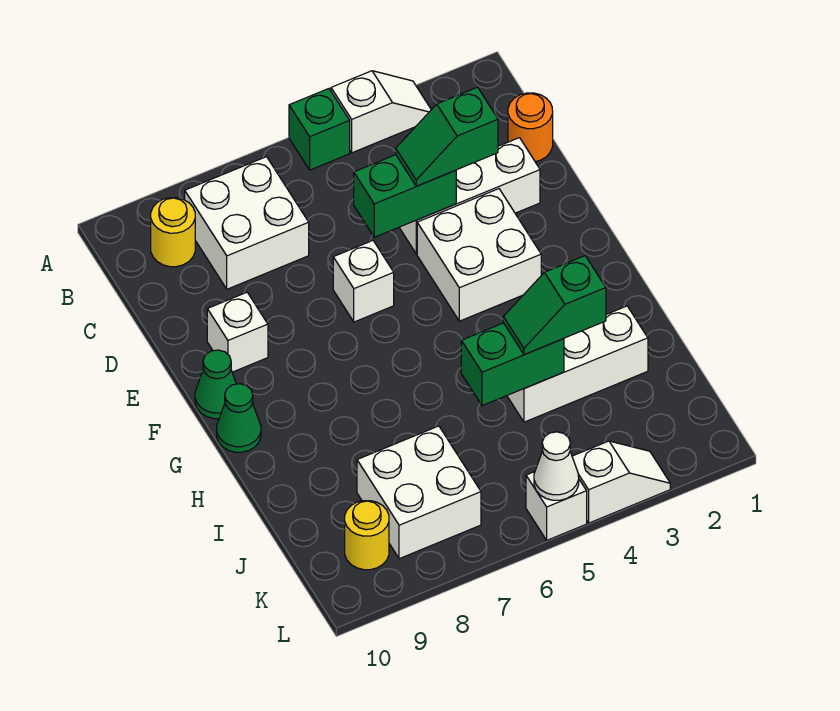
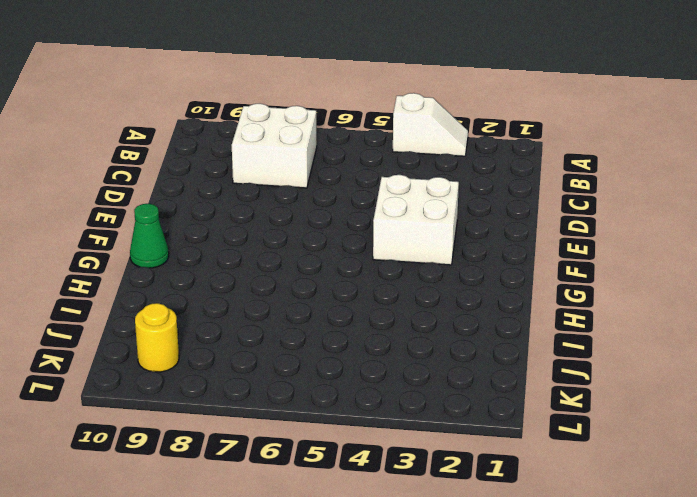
none -> green 1x1 brick [289,89,350,170]
none -> yellow 1x1 round brick [151,198,195,267]
none -> orange 1x1 round brick [508,93,553,162]

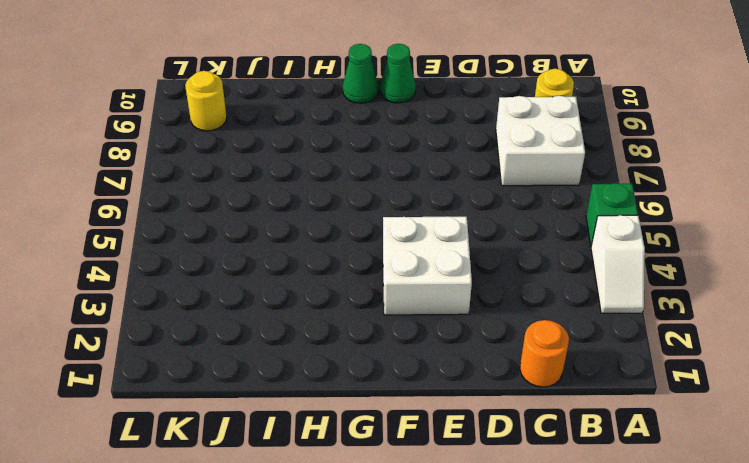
none -> white 1x3 brick [399,138,540,254]
none -> white 1x1 brick [333,241,394,322]
none -> white 1x1 brick [207,292,268,372]

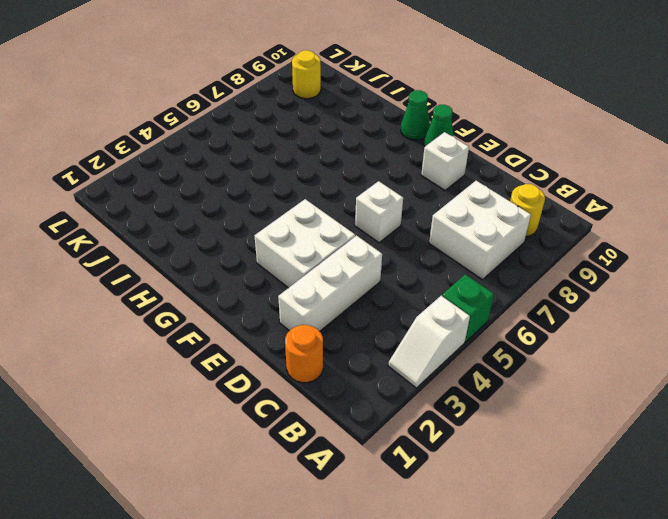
none -> white 1x3 brick [507,306,648,422]
none -> white 2x2 brick [357,426,481,559]
none -> white 1x2 slope [572,441,670,523]

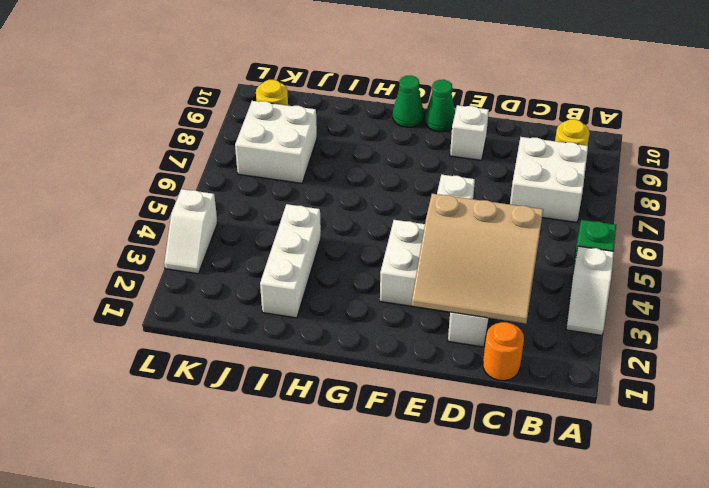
tan 3x3 slope [412,194,543,323] -> green 1x2 brick [354,155,456,237]
none -> white 1x1 brick [526,472,587,540]
none -> green 1x2 brick [461,323,564,406]
none -> white 1x1 cone [534,432,579,500]

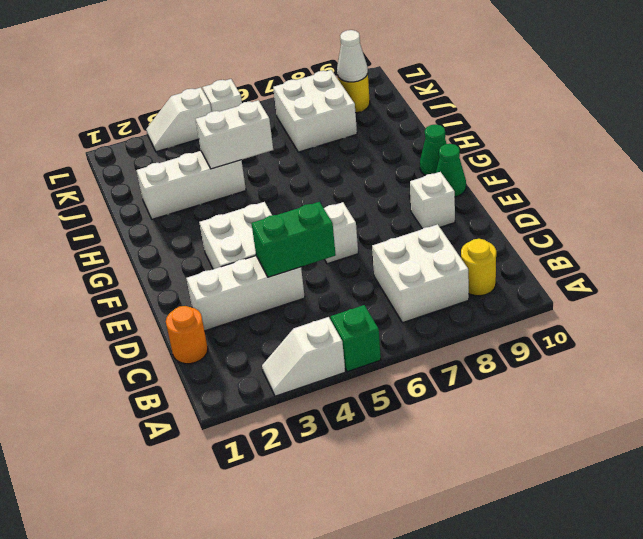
white 1x2 brick [196,100,273,169] -> green 1x2 brick [461,323,564,406]
white 1x1 cone [337,30,368,82] -> white 1x1 cone moved to [534,432,579,500]
none -> green 1x2 slope [396,87,498,186]
none -> green 1x2 slope [503,256,606,355]

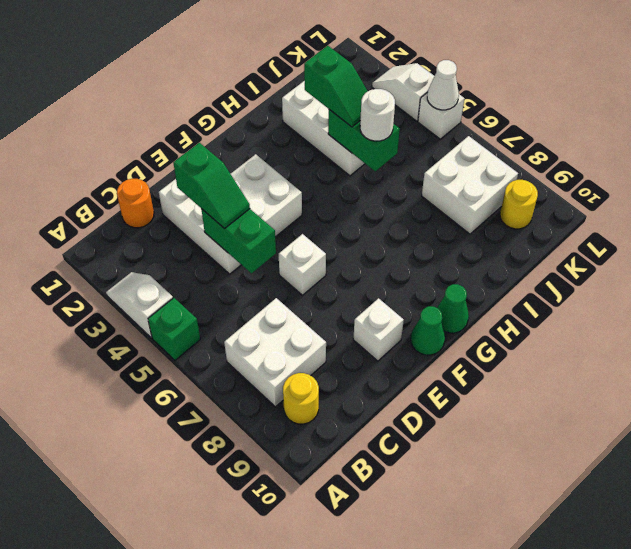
white 1x1 round brick [360,89,395,141] -> none

